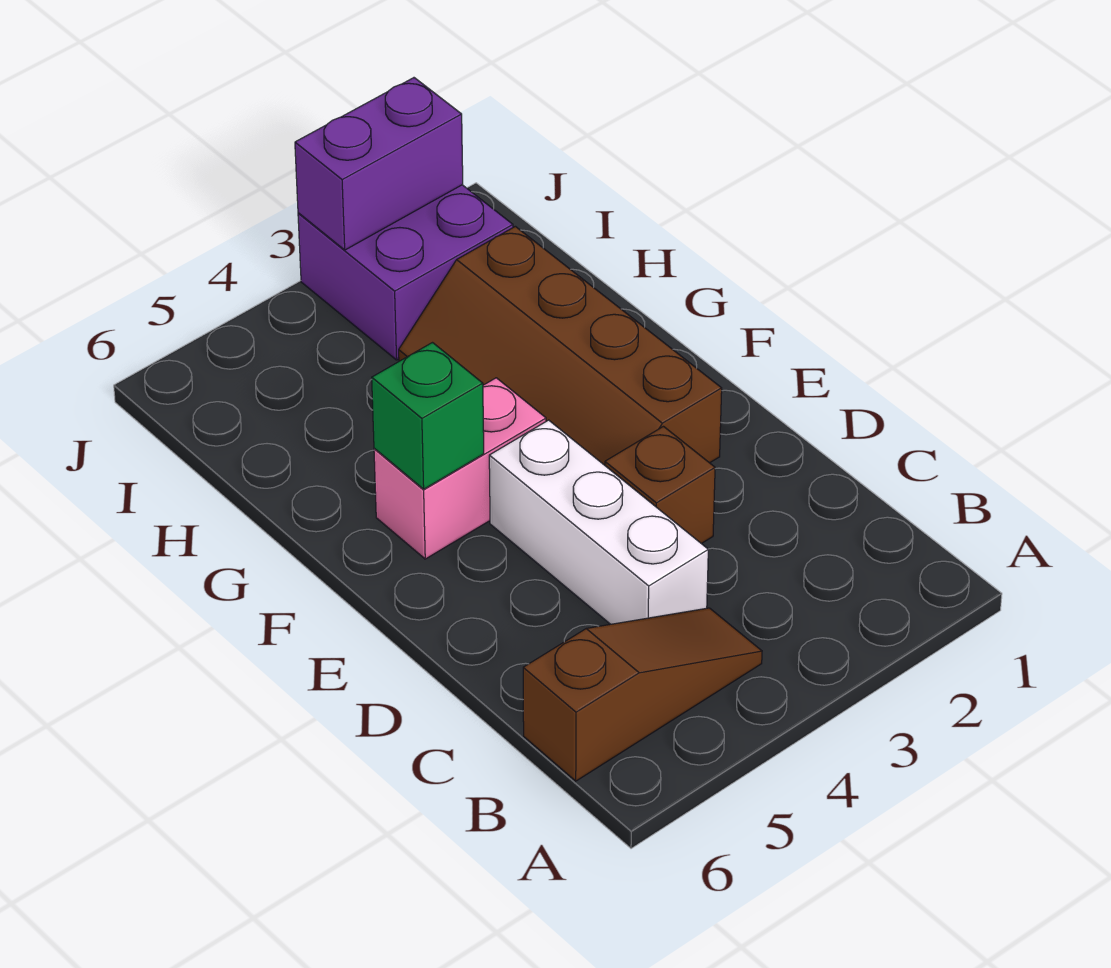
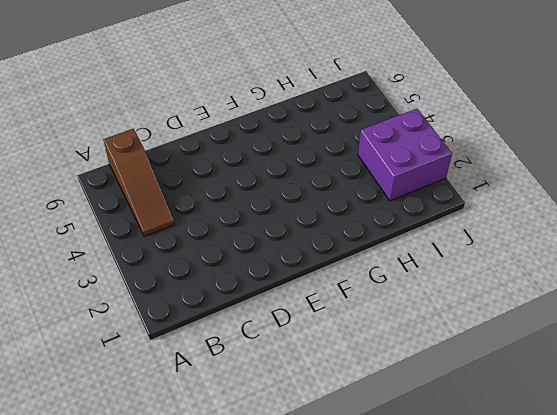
none -> white 1x3 brick [489,420,708,624]
none -> brown 1x1 brick [605,426,715,544]

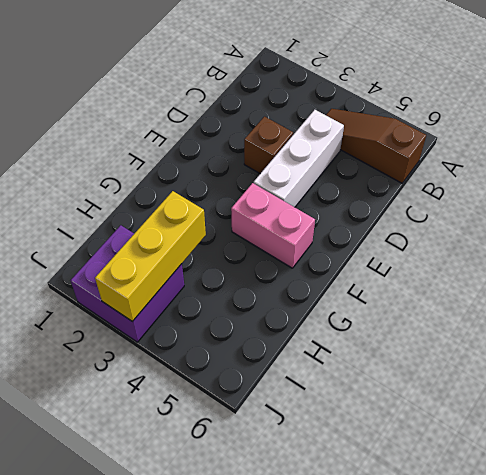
yellow 1x3 brick [95,191,206,322] -> purple 1x2 brick [295,78,463,250]
none -> brown 2x4 slope [399,226,722,465]
none -> green 1x1 brick [372,343,484,489]

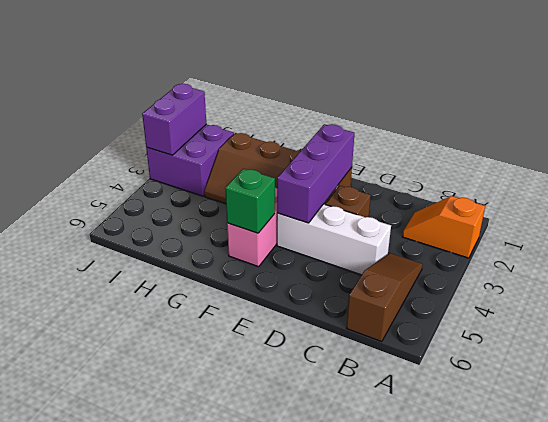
orange 1x2 slope [402,196,485,258] -> none
purple 1x3 brick [277,124,354,223] -> none

